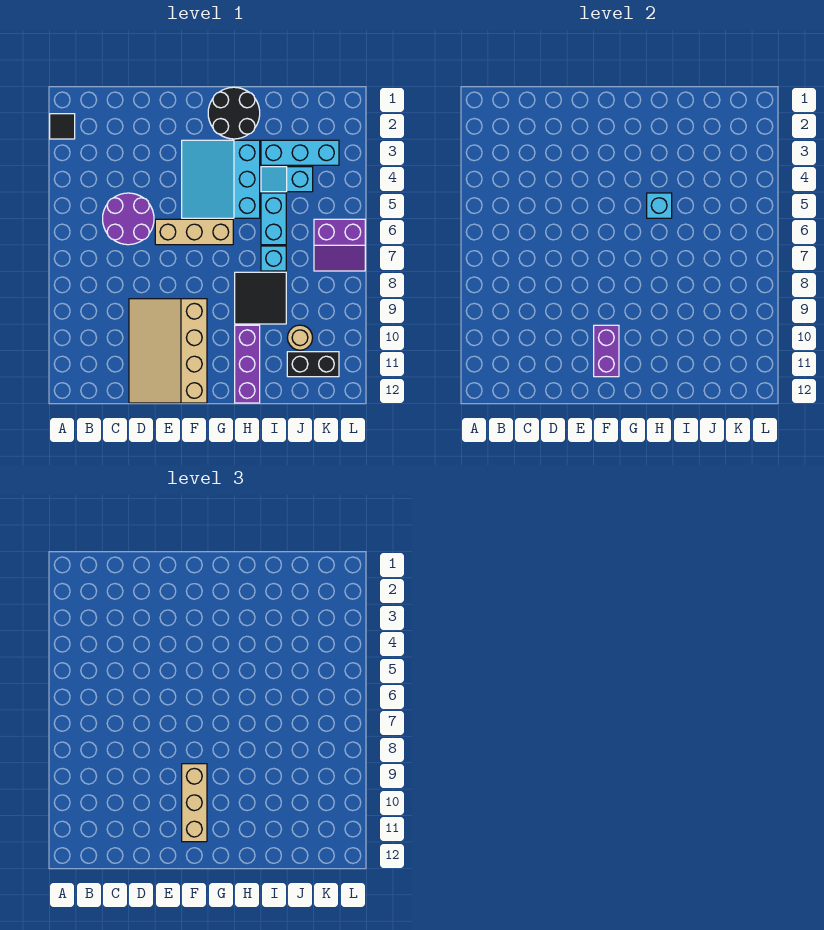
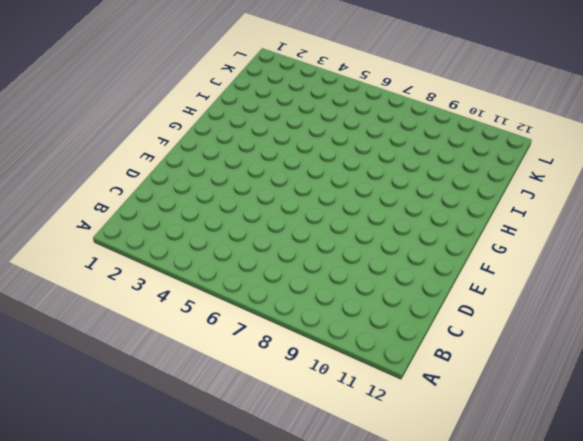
none -> black 1x1 tile [50,114,75,139]
none -> purple 2x2 round brick [103,193,154,245]
none -> tan 3x4 slope [129,299,207,403]

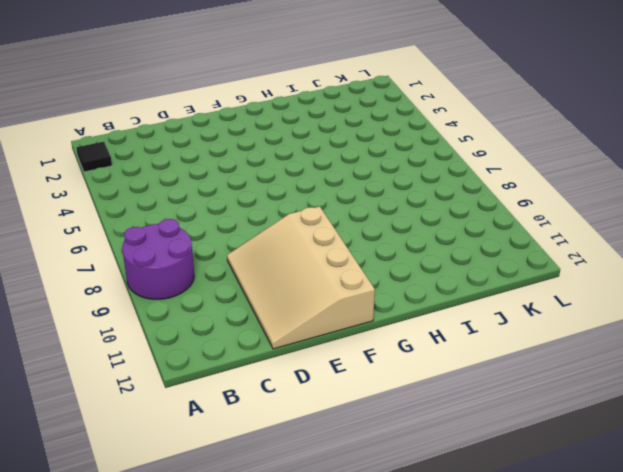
purple 2x2 round brick [122,219,194,299] -> purple 2x2 round brick moved to [103,193,154,245]
none -> tan 1x3 brick [155,219,233,245]
none -> cyan 3x3 slope [182,140,260,218]
none -> black 2x2 round brick [208,87,260,139]

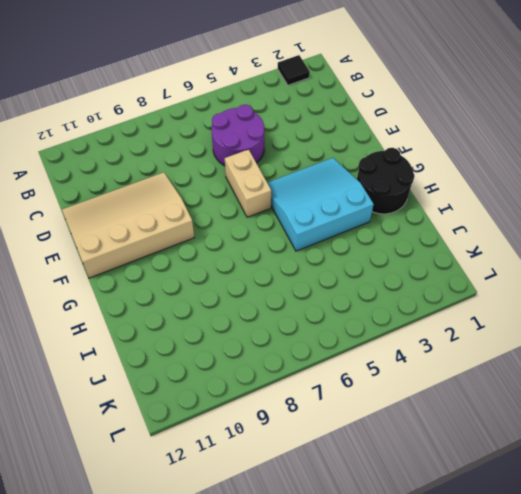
tan 1x2 brick [225,149,271,217] -> tan 1x3 brick [155,219,233,245]
none -> black 2x2 tile [235,272,286,324]
none -> purple 1x3 brick [235,325,260,403]
none -> cyan 1x3 brick [261,140,339,165]

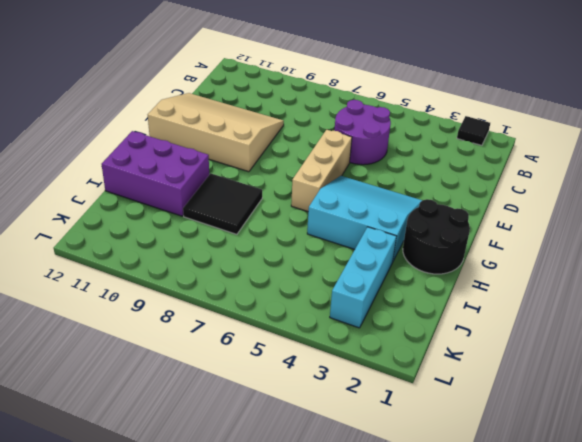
purple 2x3 brick [102,131,209,216] -> purple 1x3 brick [235,325,260,403]
none -> cyan 1x2 slope [261,167,313,192]
none -> cyan 1x2 brick [261,193,286,245]
none -> cyan 1x1 brick [261,246,286,271]

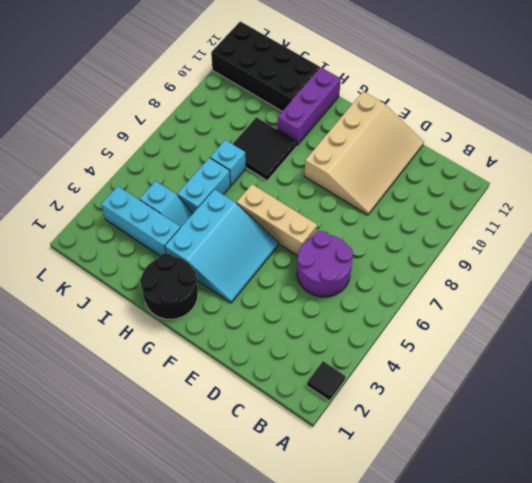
black 2x4 brick [211,21,320,111] -> black 1x2 brick [287,352,339,377]
none -> tan 1x1 round brick [287,325,313,350]
none -> purple 2x2 slope [314,219,365,271]
none -> purple 1x2 brick [594,325,619,377]

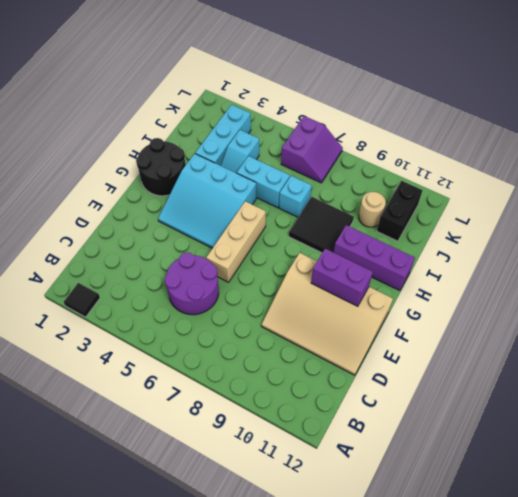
none -> cyan 1x1 brick [647,193,672,218]
none -> tan 1x3 brick [182,764,207,842]

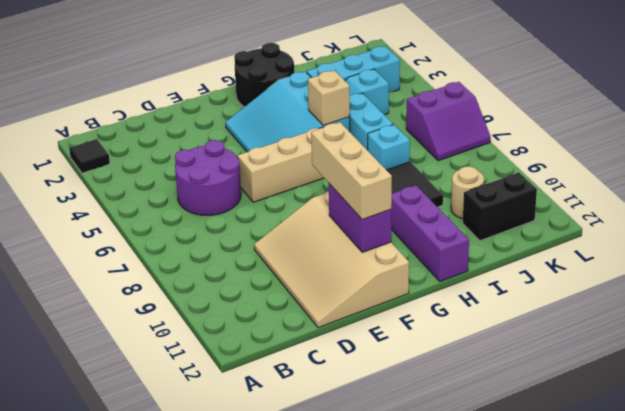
tan 1x1 brick [308,70,350,125] -> cyan 1x1 brick [647,193,672,218]

